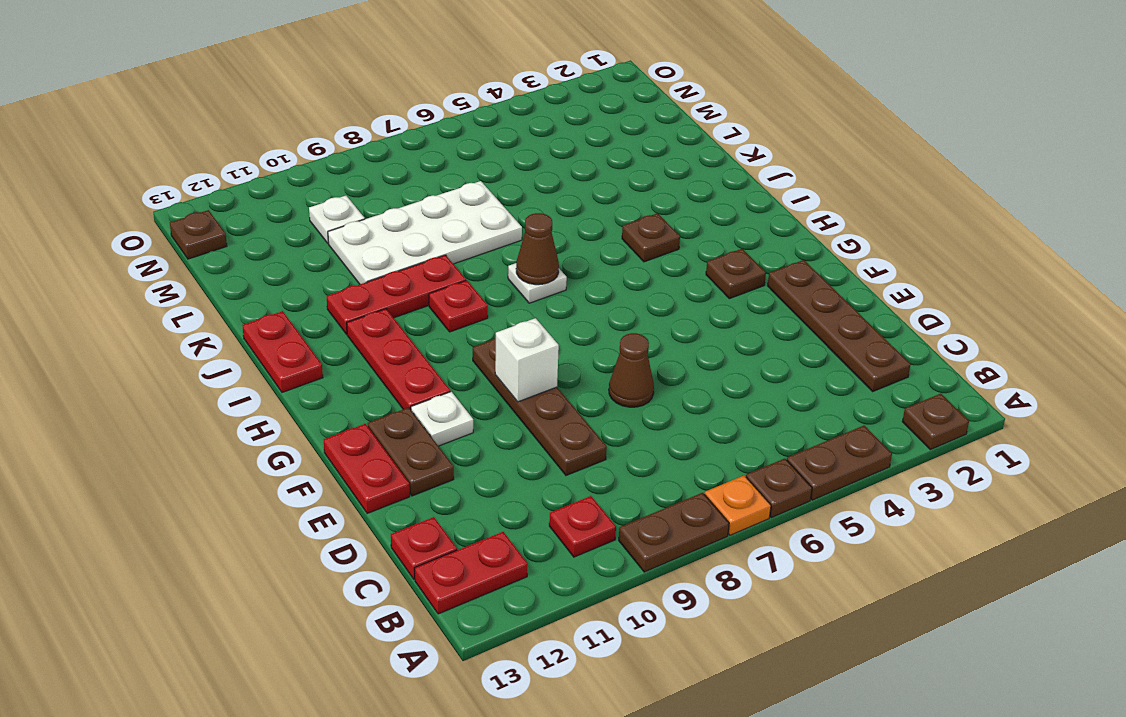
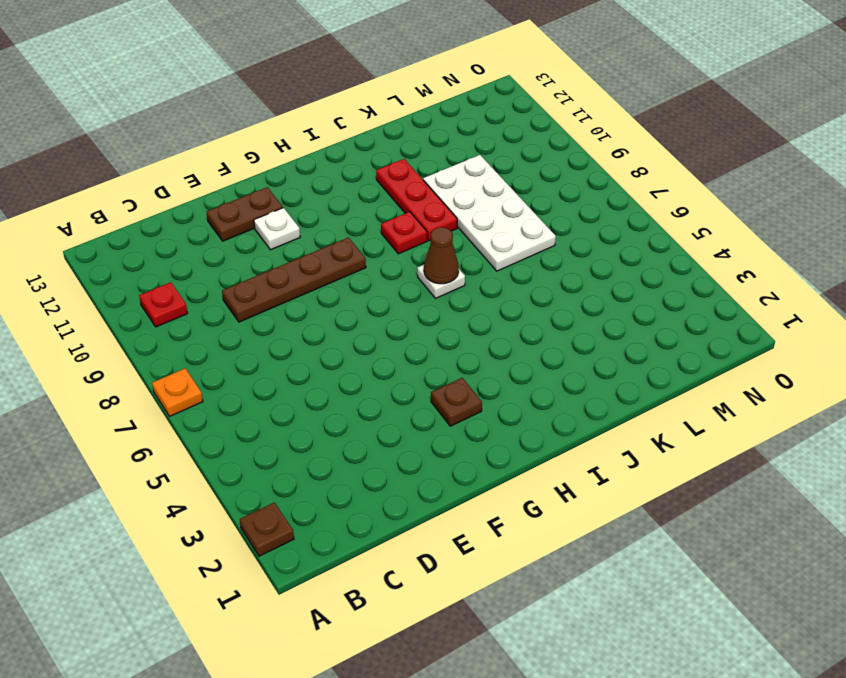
none -> brown 1x2 plate [787,425,892,500]
none -> brown 1x1 plate [746,459,812,518]
none -> brown 1x2 plate [619,493,729,572]

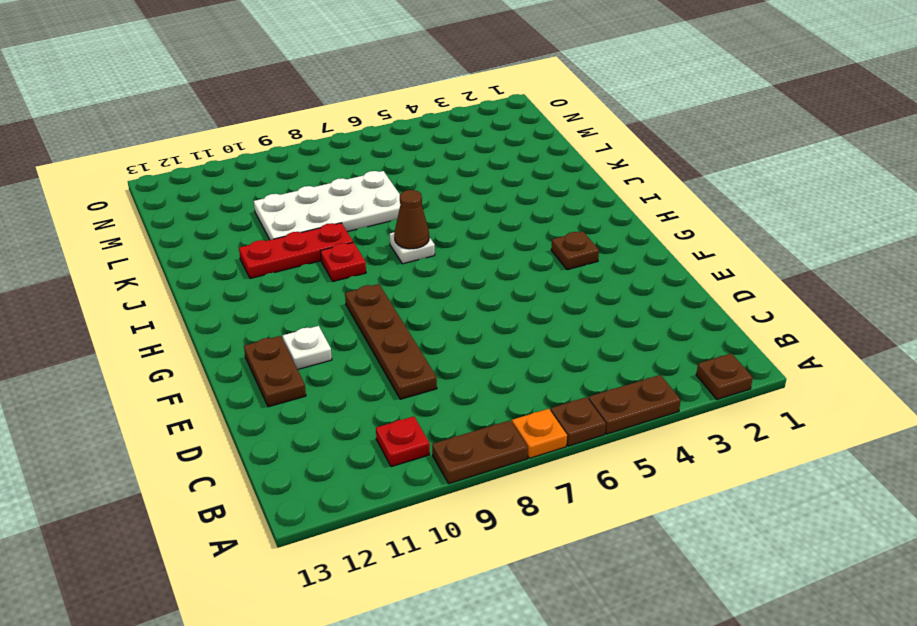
none -> red 1x2 plate [415,532,528,614]
none -> brown 1x4 plate [768,260,911,391]
none -> red 1x1 plate [391,517,457,579]

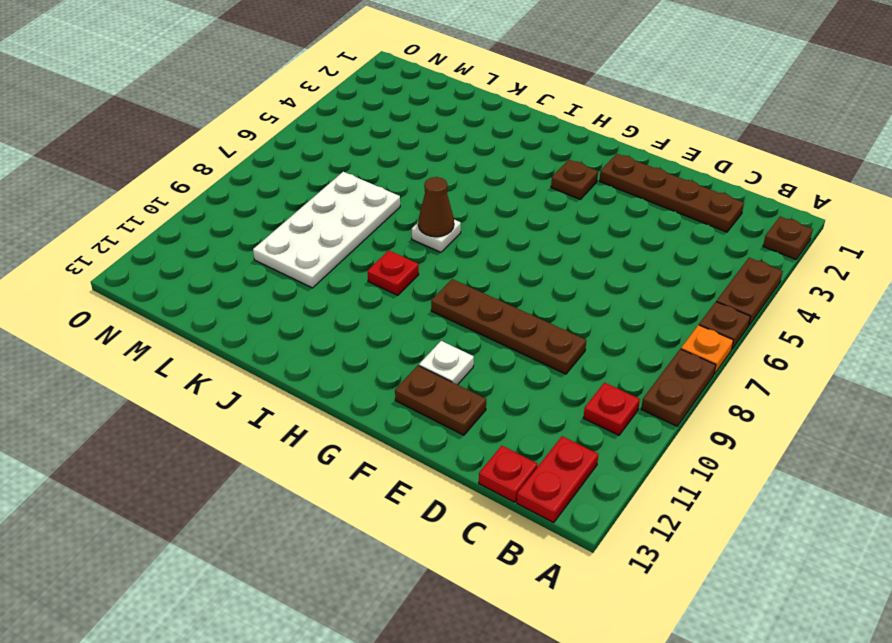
none -> brown 1x1 cone [609,333,654,407]
none -> red 1x2 plate [324,424,410,513]
none -> red 1x3 plate [347,309,450,410]

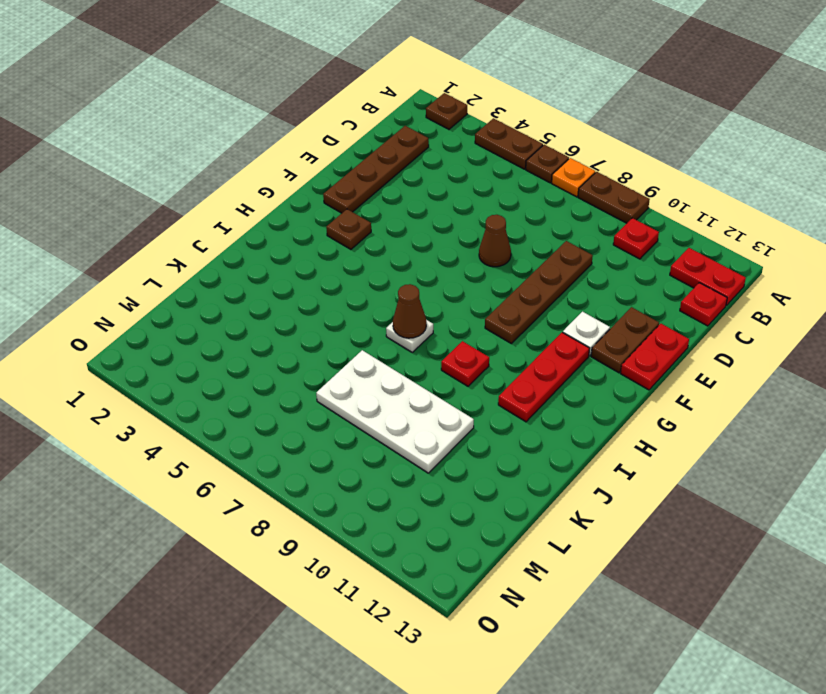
none -> brown 1x1 plate [622,213,680,262]
none -> red 1x2 plate [242,311,323,392]
none -> red 1x3 plate [327,255,466,335]

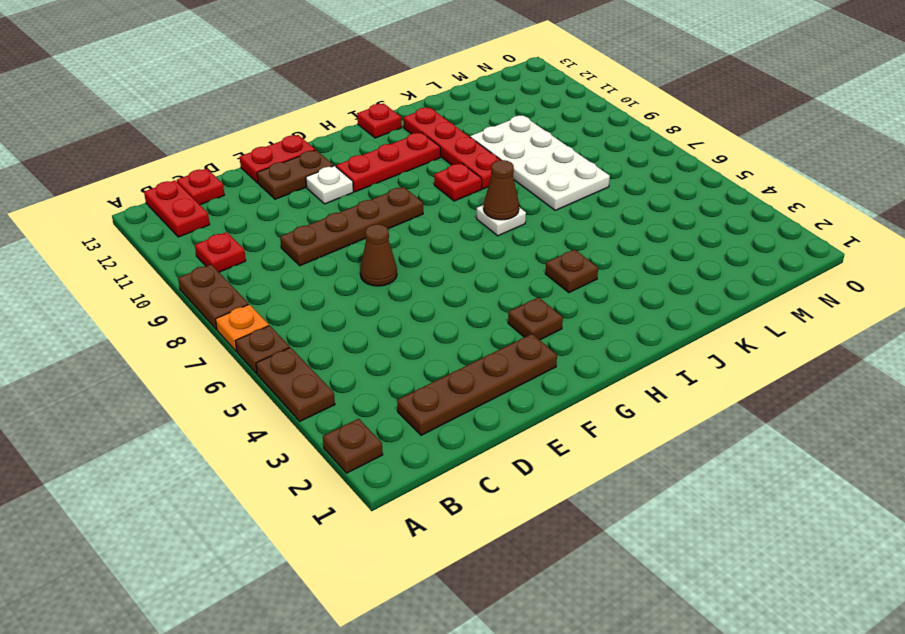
red 1x1 plate [357,104,402,138] -> red 1x2 plate [242,311,323,392]
red 1x4 plate [404,107,500,189] -> red 1x3 plate [327,255,466,335]
none -> white 1x1 plate [309,196,365,243]
none -> brown 1x1 plate [170,210,227,259]
none -> white 1x1 brick [495,318,559,402]

